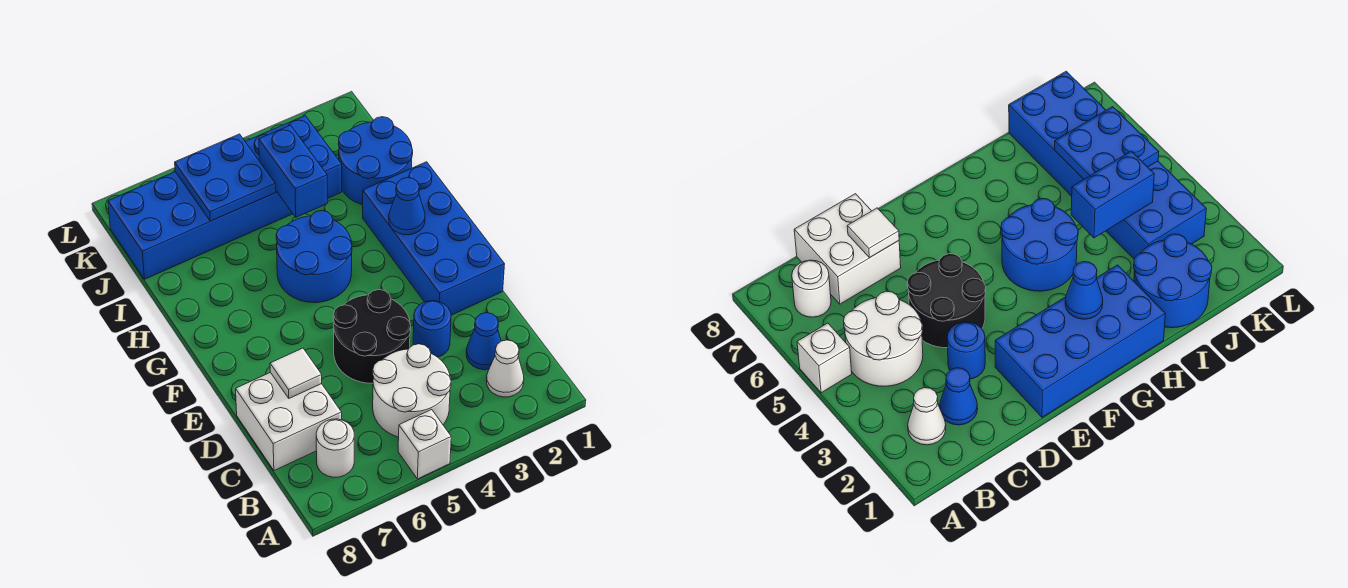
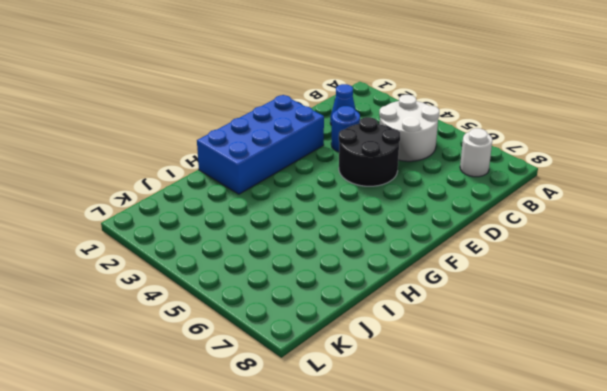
none -> white 1x1 brick [398,409,451,479]
none -> white 1x1 cone [486,340,524,397]
none -> white 2x2 brick [236,373,342,471]

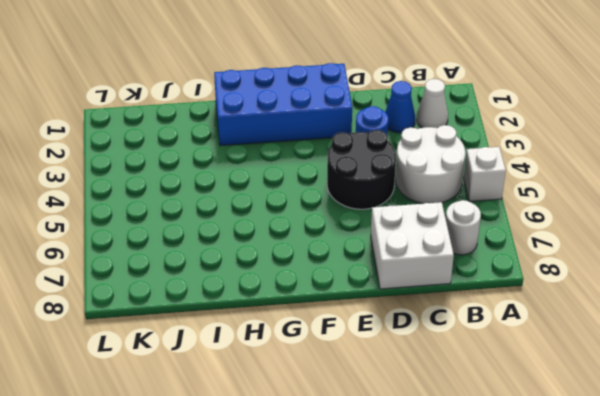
none -> blue 2x2 round brick [276,211,352,303]
none -> blue 2x2 round brick [338,117,413,205]
none -> blue 2x6 brick [108,116,342,279]

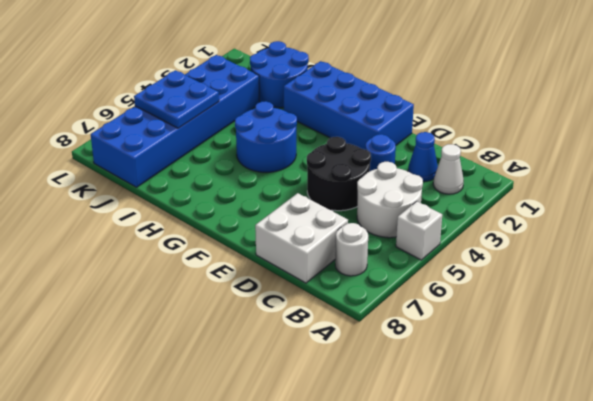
none -> white 1x1 tile [270,348,322,398]
none -> blue 1x1 cone [389,178,425,235]
none -> blue 1x2 brick [259,125,327,217]

